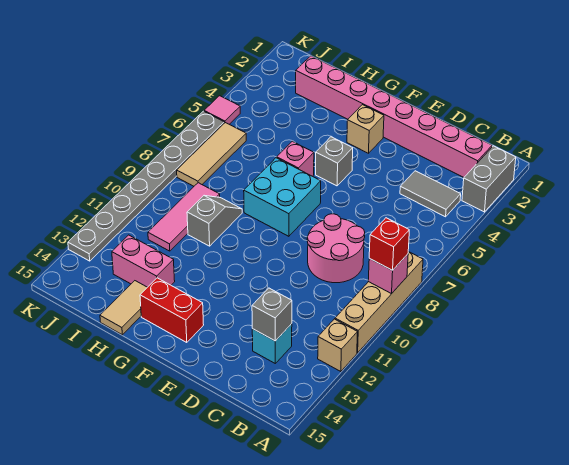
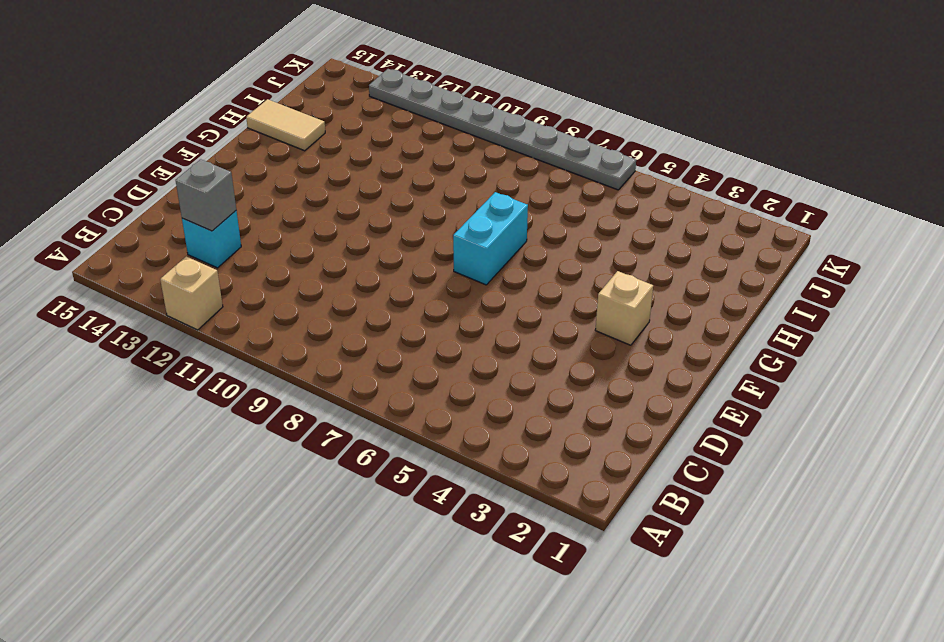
cyan 1x2 brick [453,192,528,285] -> cyan 2x2 brick [244,158,321,236]
none -> grey 1x2 brick [462,146,516,212]
none -> tan 1x4 brick [335,252,423,353]
none -> pink 1x8 brick [296,56,492,177]

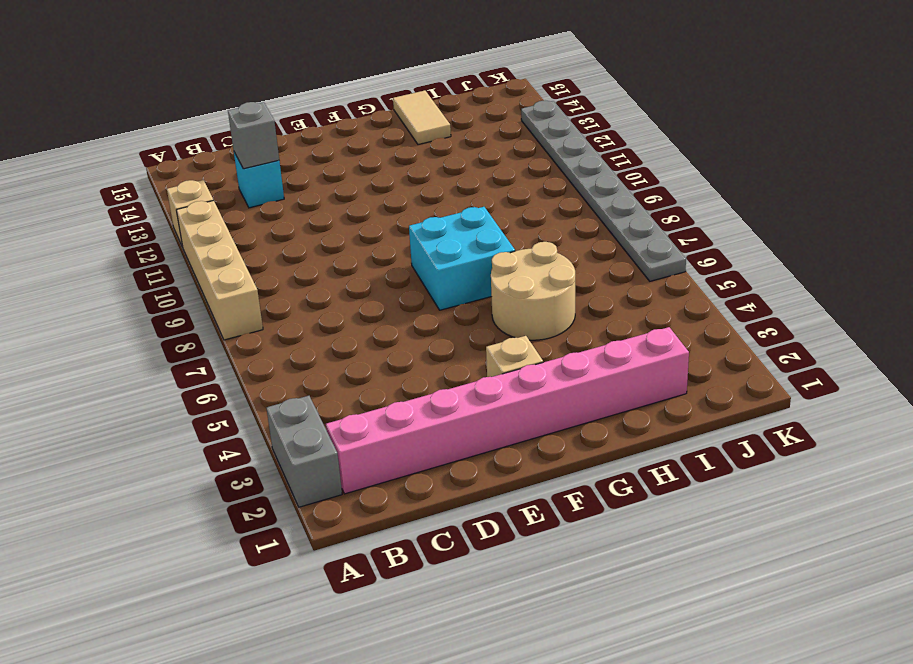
tan 2x2 round brick [491,242,575,340] -> pink 1x1 brick [277,141,314,176]
none -> grey 1x2 tile [400,171,461,217]
none -> pink 2x2 round brick [307,214,365,283]
none -> grey 1x1 brick [316,137,353,186]

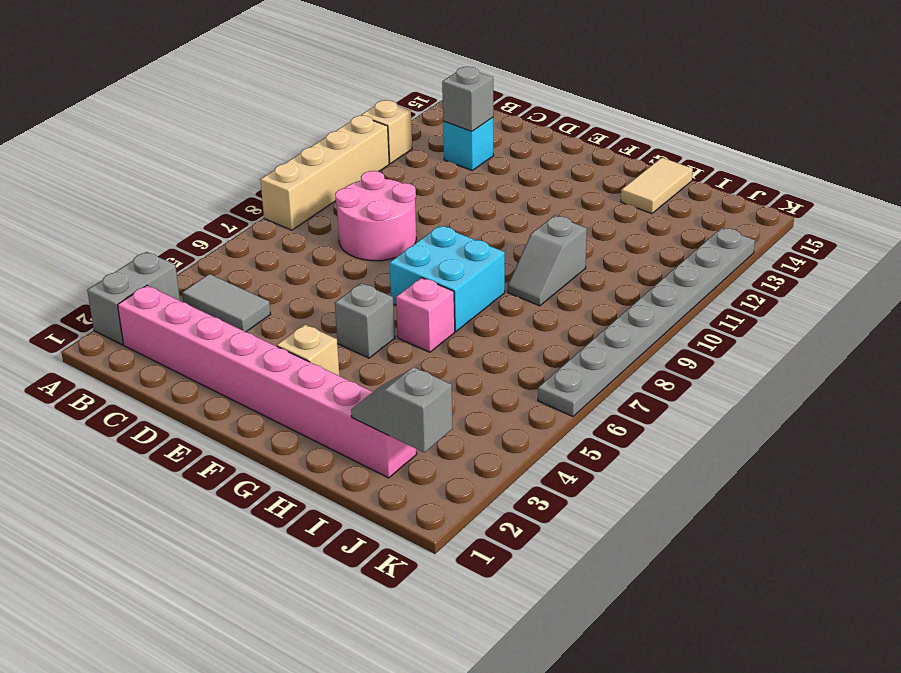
grey 1x2 slope [351,367,453,453] -> none
none -> red 1x2 brick [140,278,204,343]
none -> pink 1x2 brick [112,235,175,287]
none -> pink 1x3 tile [148,183,220,251]

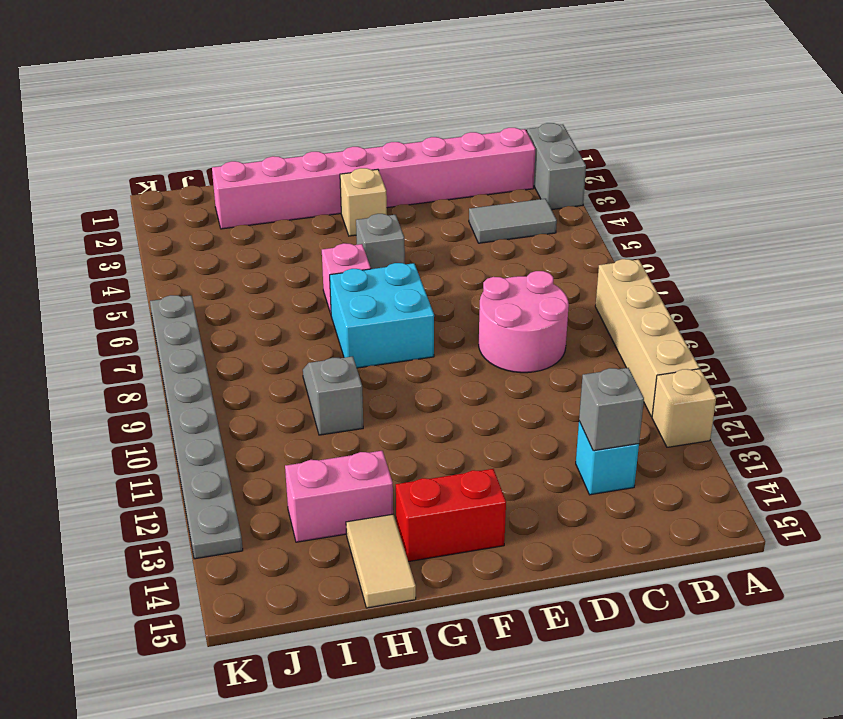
none -> pink 1x3 tile [148,183,220,251]
none -> tan 1x3 tile [177,123,246,186]
none -> pink 1x1 tile [204,96,240,124]

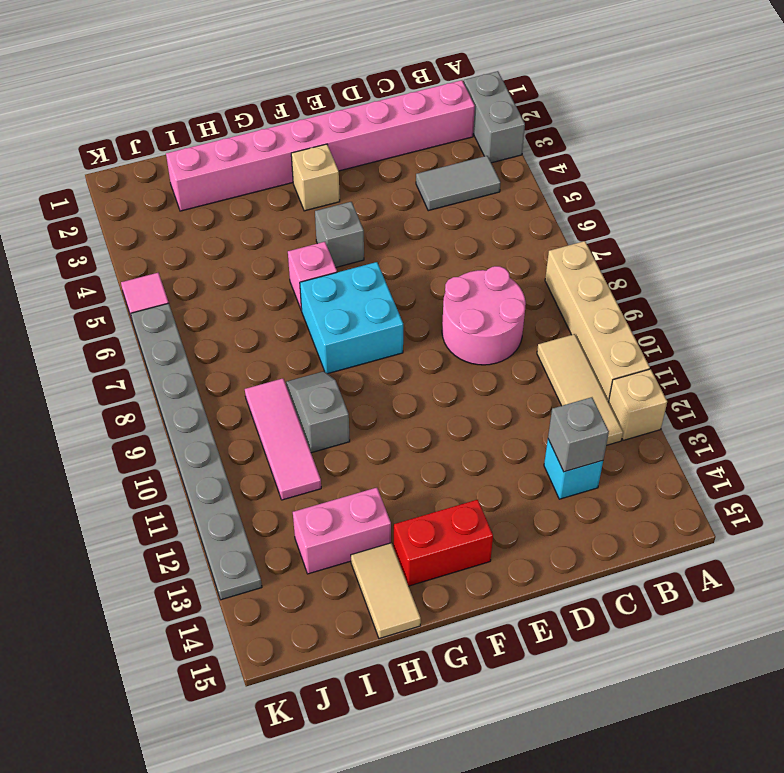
tan 1x3 tile [537,334,623,445] -> tan 1x3 tile moved to [177,123,246,186]
none -> pink 1x1 brick [368,254,408,294]
none -> red 1x1 brick [369,218,409,270]

